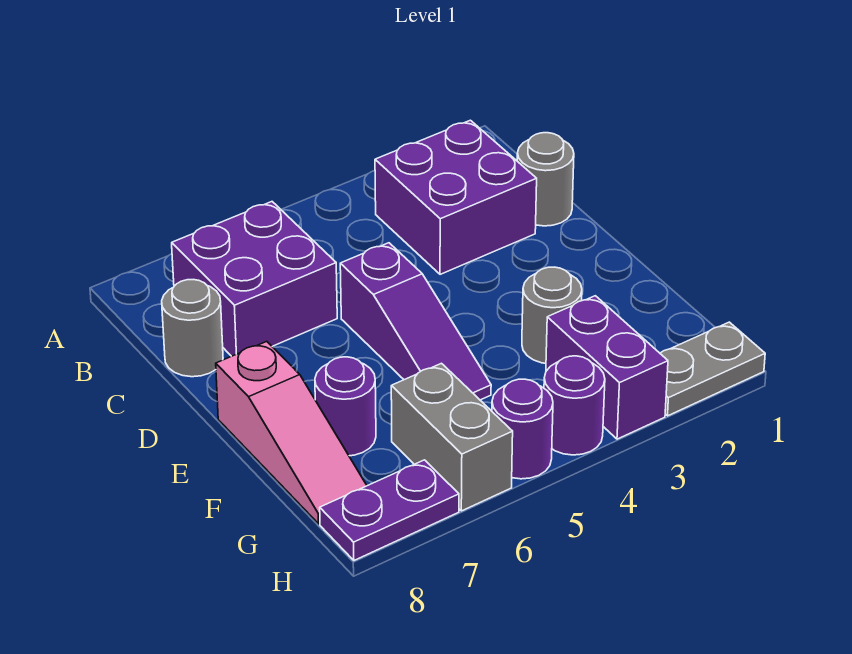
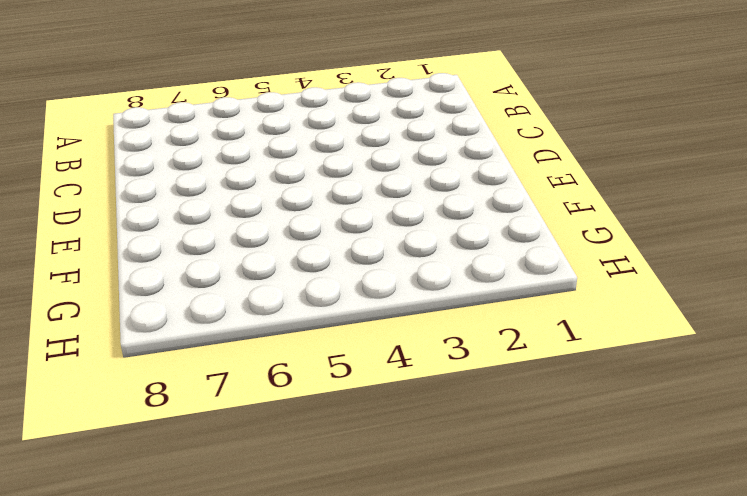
none -> purple 2x2 brick [375,120,537,274]
none -> purple 2x2 brick [172,202,337,356]
none -> grey 1x1 round brick [517,133,574,226]

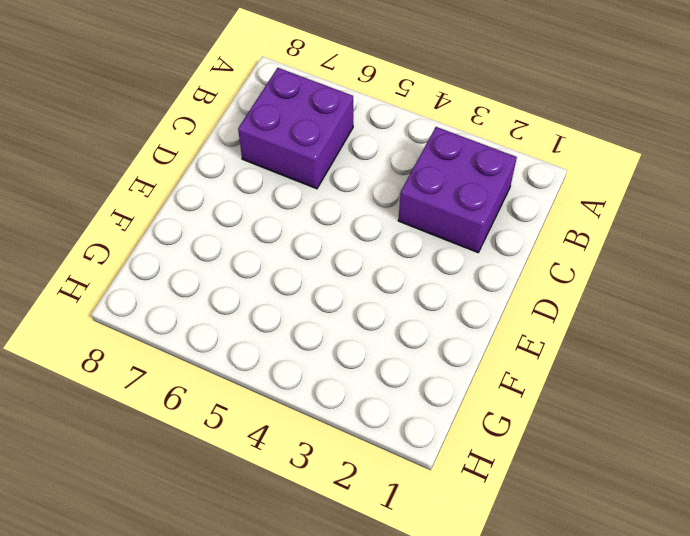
none -> grey 1x1 round brick [517,133,574,226]
none -> grey 1x1 round brick [162,280,223,377]
none -> purple 1x3 slope [340,243,491,400]

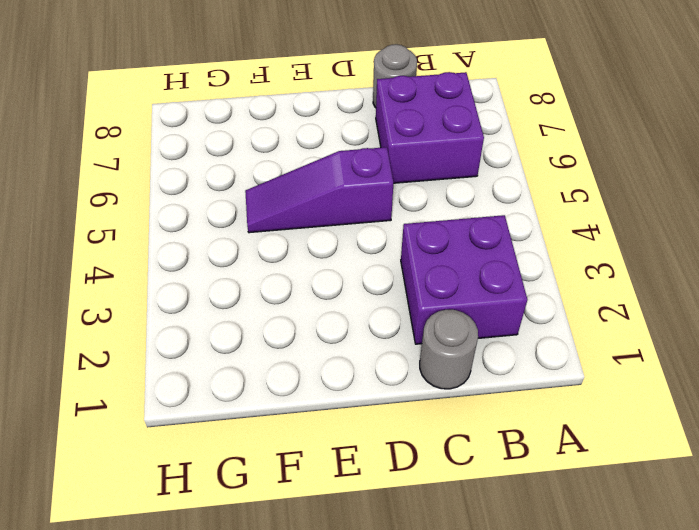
none -> pink 1x3 slope [216,341,367,524]
none -> grey 1x1 round brick [522,267,582,363]
none -> purple 1x1 round brick [315,357,376,456]

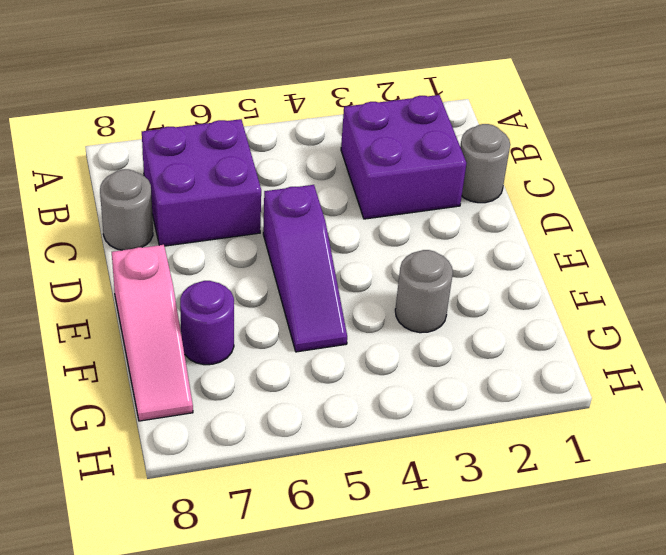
none -> purple 1x2 brick [546,296,668,439]
none -> grey 1x2 brick [391,363,513,511]
none -> grey 1x2 plate [660,322,765,416]

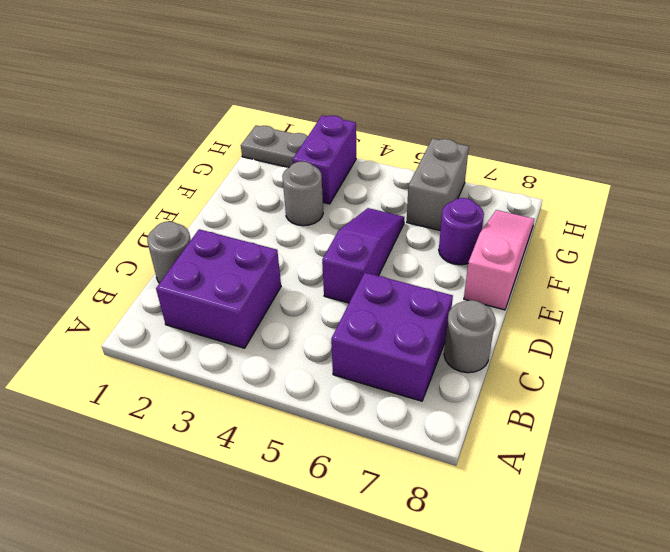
none -> purple 1x1 round brick [544,356,605,455]
none -> purple 1x1 round brick [492,379,553,479]
none -> purple 1x2 plate [320,460,459,560]

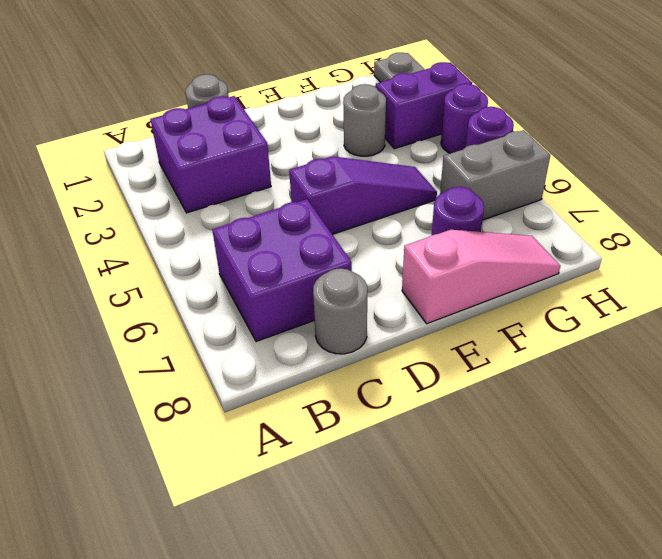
none -> purple 1x2 plate [320,460,459,560]

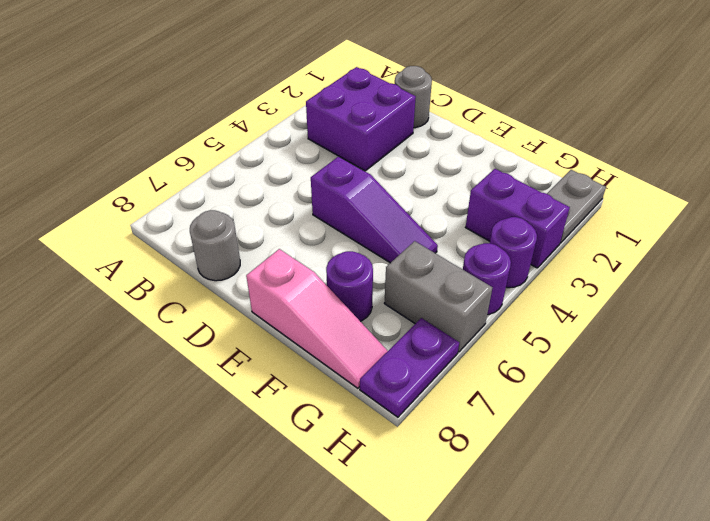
none -> purple 2x2 brick [172,202,337,356]
none -> grey 1x1 round brick [522,267,582,363]

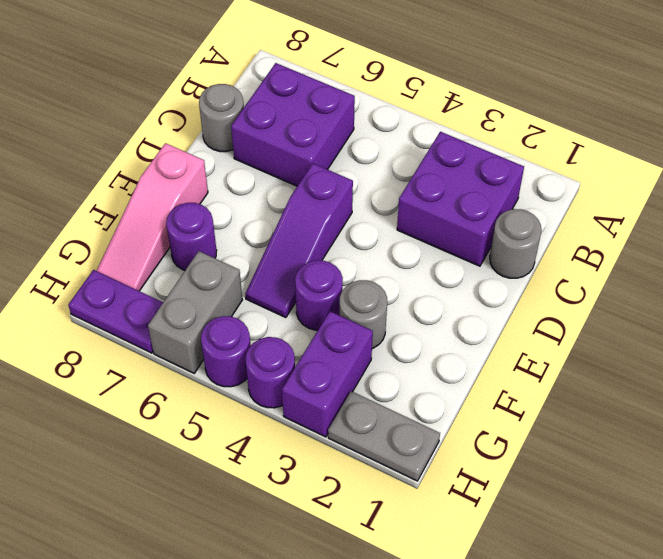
purple 1x1 round brick [295,260,343,330] -> none

